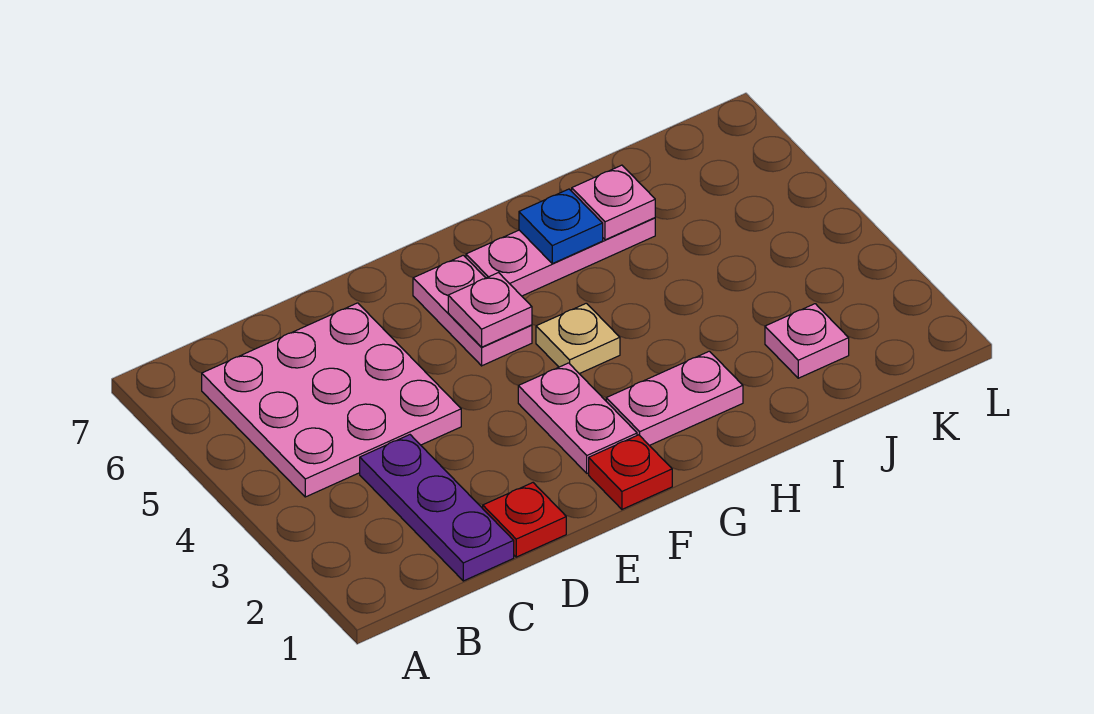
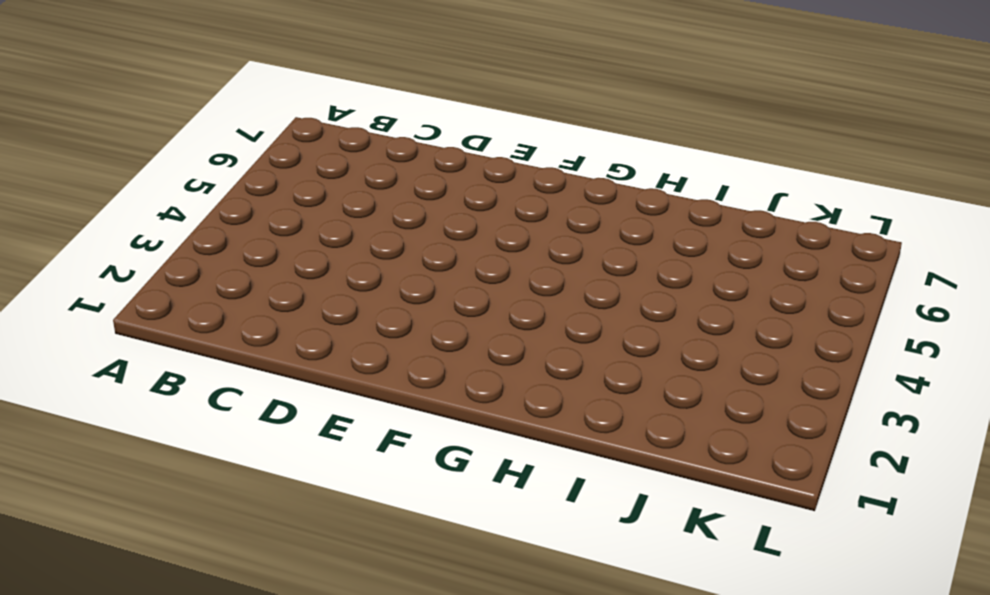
none -> pink 3x3 plate [202,303,461,497]
none -> purple 1x3 plate [360,435,514,581]
none -> red 1x1 plate [483,483,566,557]

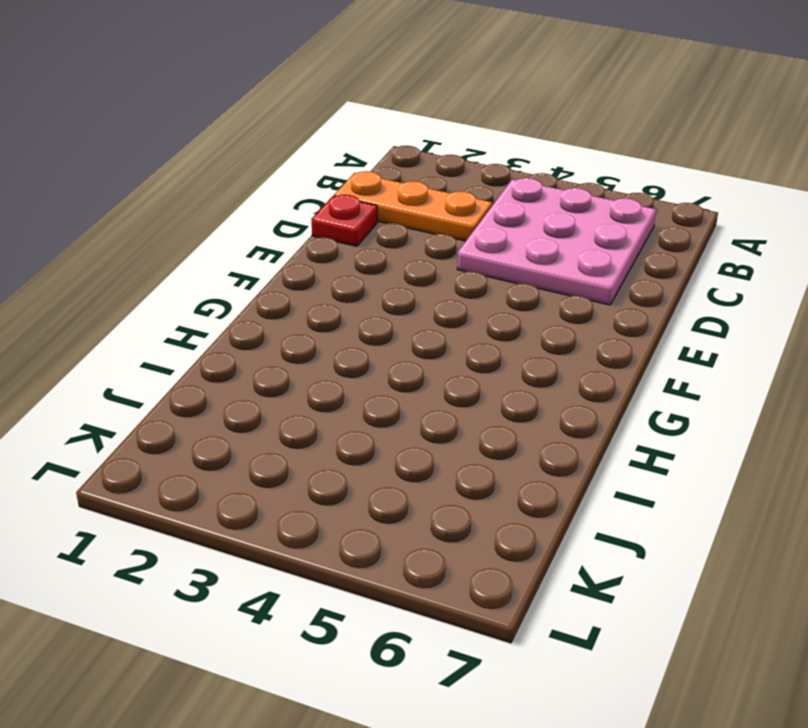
orange 1x3 plate [334,171,492,241] -> purple 1x3 plate [360,435,514,581]
none -> red 1x1 plate [589,435,672,509]
none -> pink 1x2 plate [518,363,637,473]
none -> pink 1x2 plate [413,255,532,366]

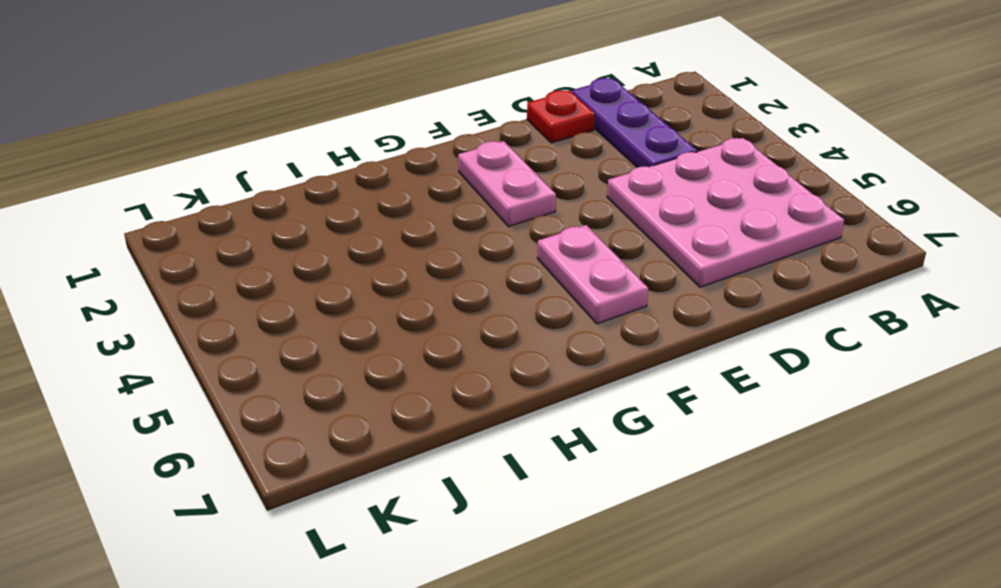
none -> red 1x1 plate [589,435,672,509]
none -> pink 1x2 plate [606,351,743,445]
none -> tan 1x1 plate [536,303,620,374]

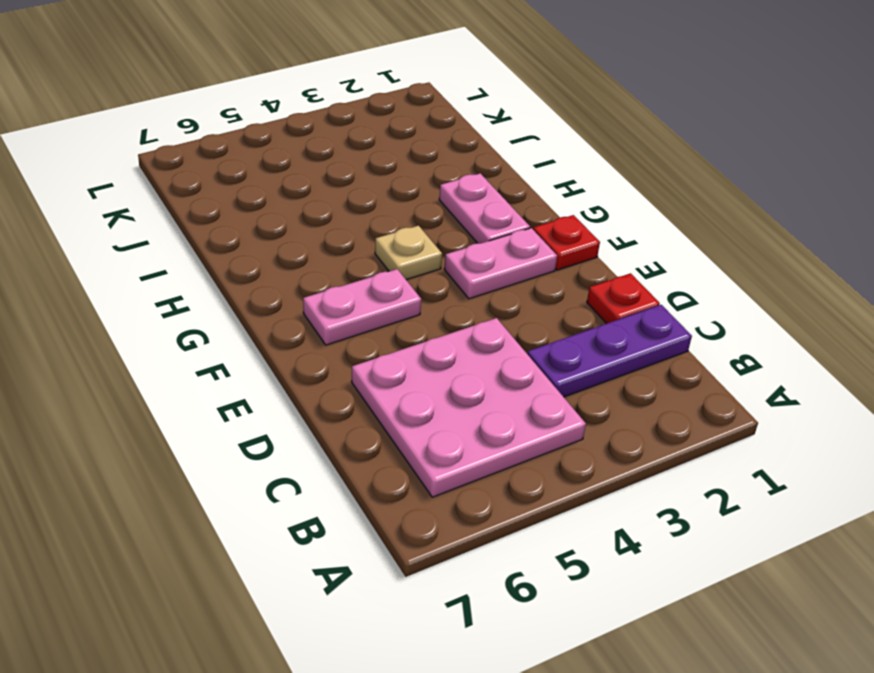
none -> pink 1x3 plate [466,218,655,296]
none -> pink 1x1 plate [765,304,849,378]
none -> pink 1x1 plate [448,273,532,347]

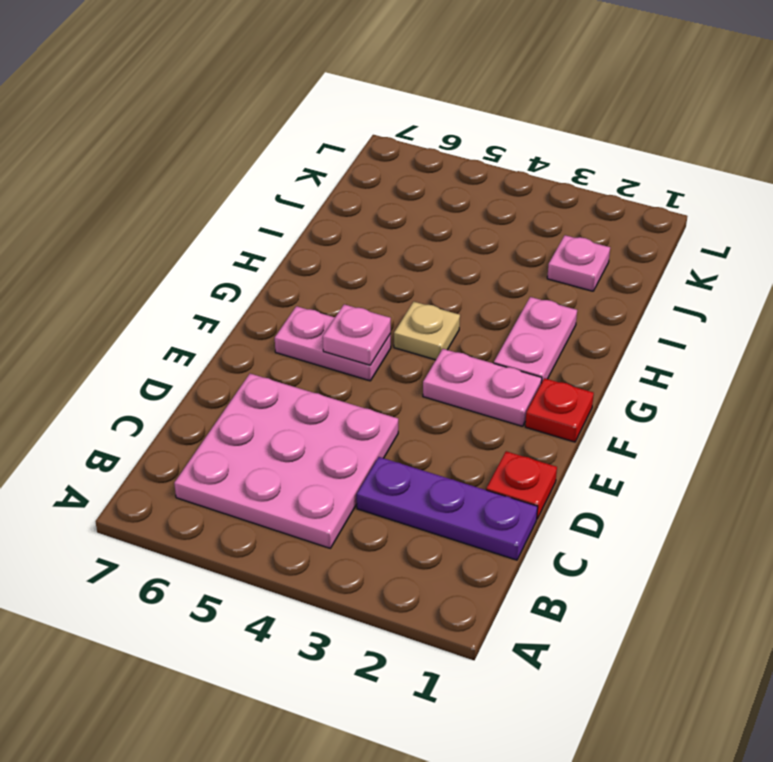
none -> pink 1x3 plate [466,218,655,296]
none -> blue 1x1 plate [519,189,603,264]
none -> pink 1x1 plate [572,165,655,240]

